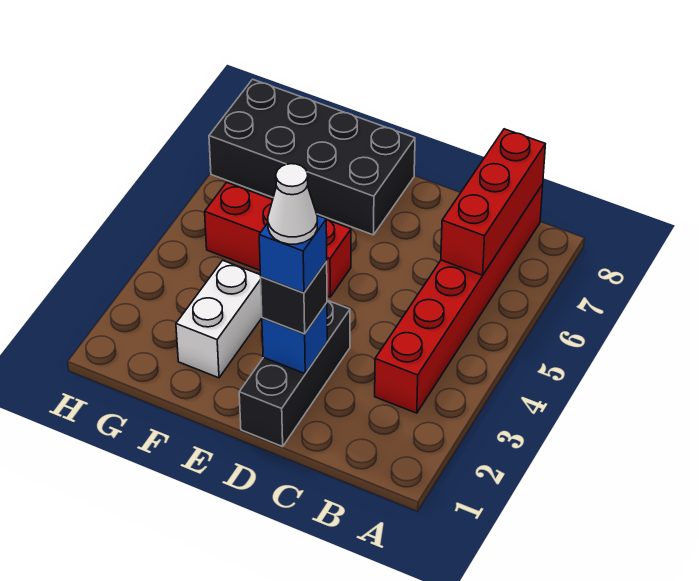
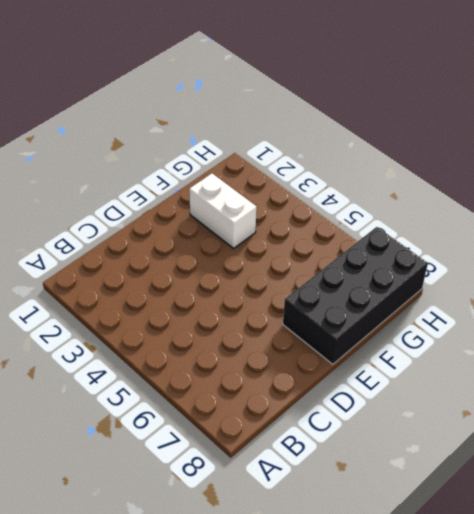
none -> red 1x6 brick [375,184,543,413]
none -> black 1x3 brick [239,300,350,447]

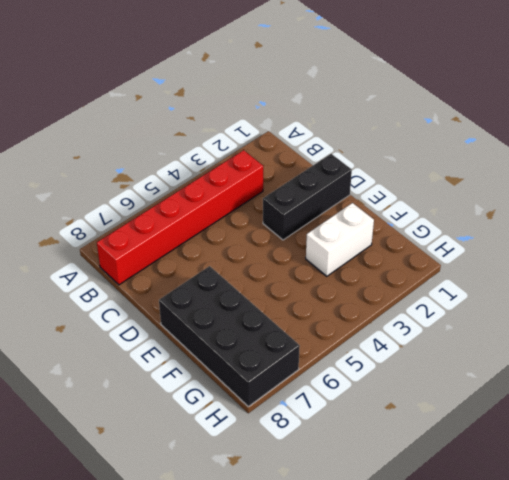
none -> red 1x3 brick [205,182,351,297]
none -> red 1x3 brick [441,129,545,275]

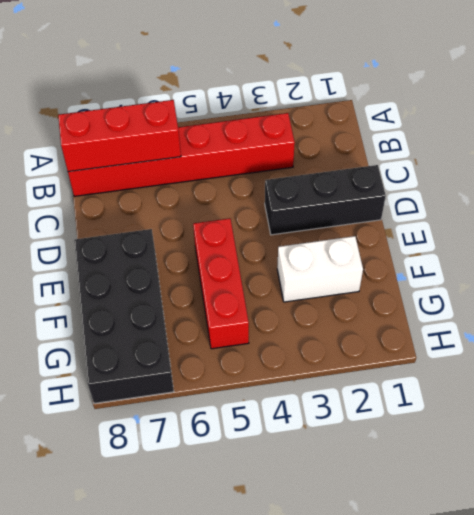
none -> blue 1x1 brick [262,303,327,374]
none -> black 1x1 brick [261,261,327,334]

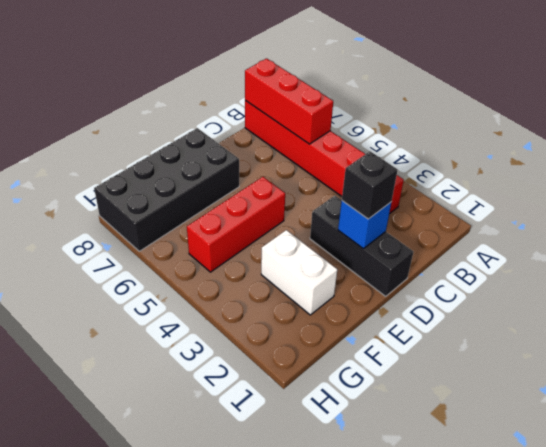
none -> blue 1x1 brick [259,215,327,293]
none -> white 1x1 cone [268,164,317,244]

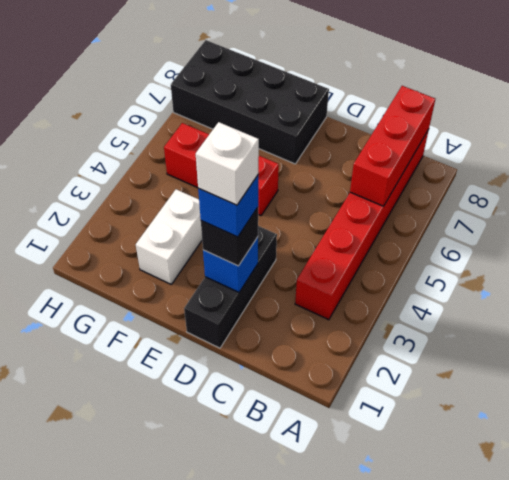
white 1x1 brick [196,122,259,205] -> white 1x1 cone [268,164,317,244]

